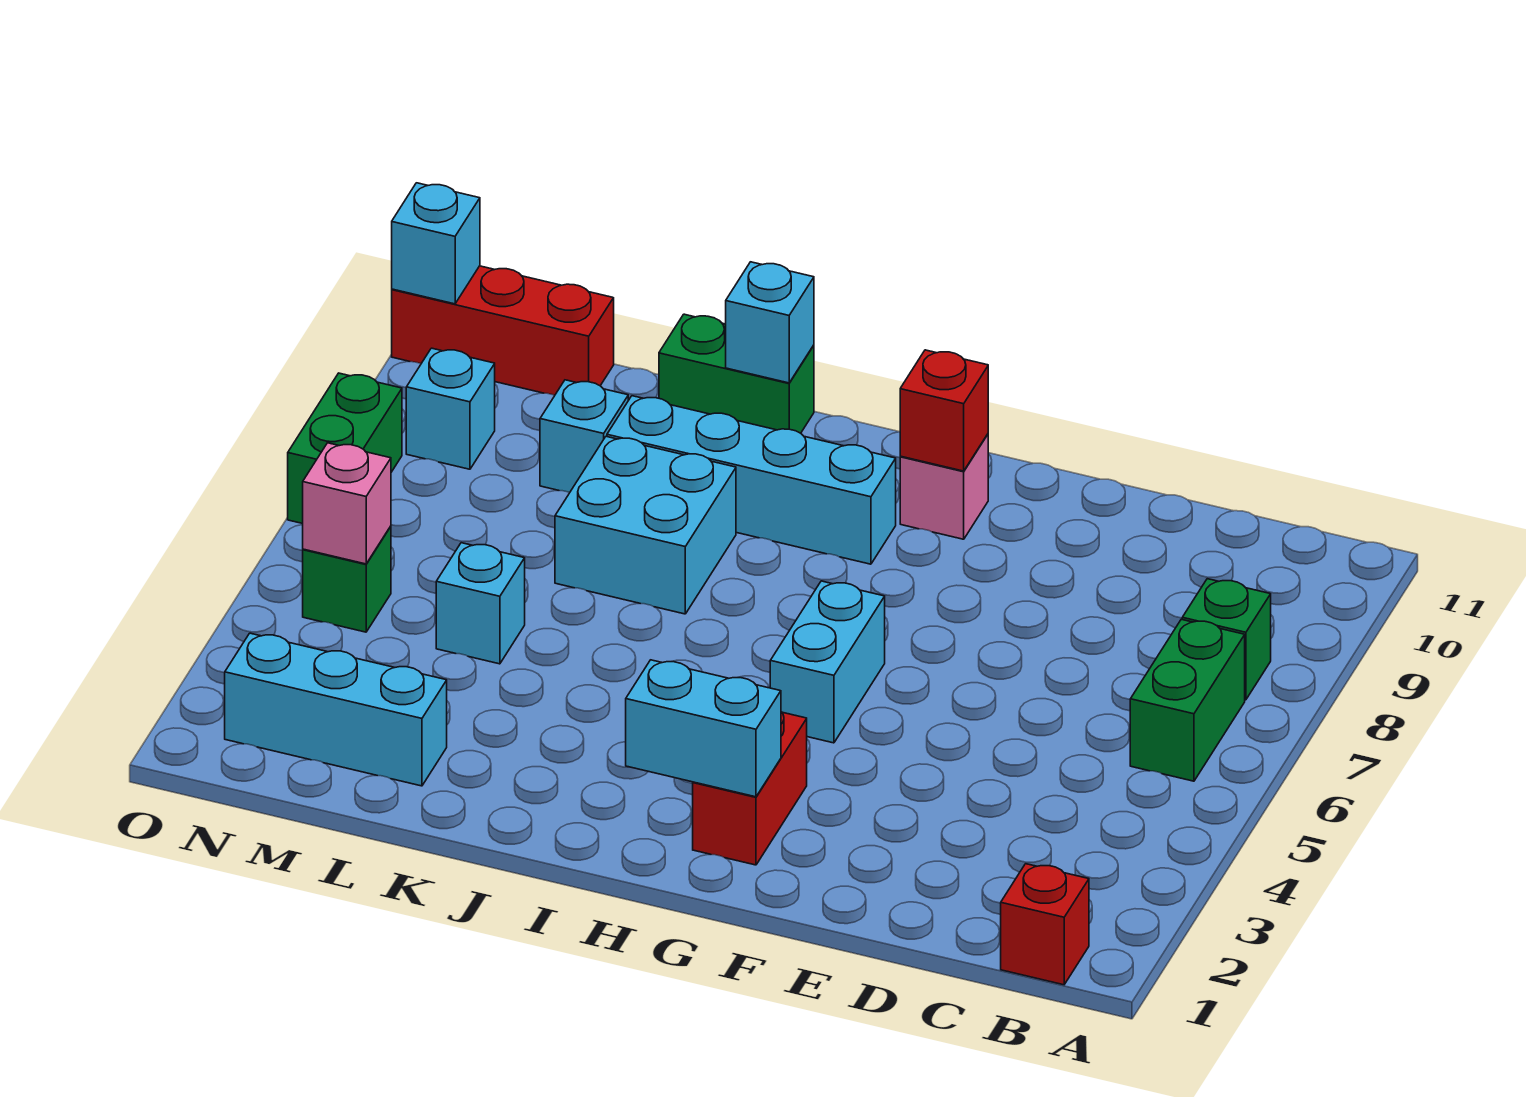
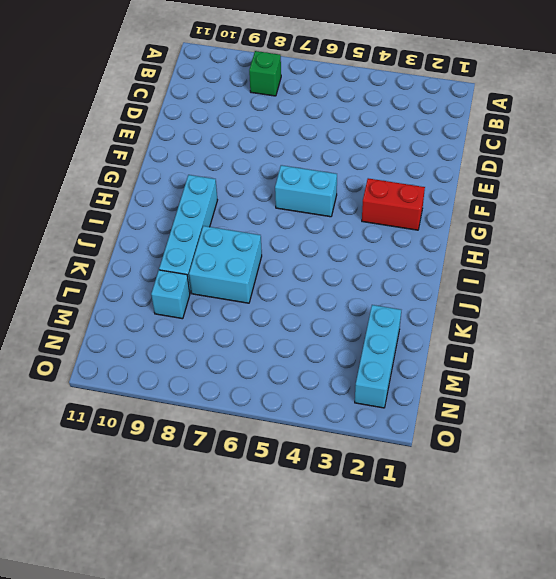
none -> red 1x1 brick [1001,864,1089,985]
none -> green 1x2 brick [1130,619,1245,781]
none -> pink 1x1 brick [900,434,988,539]

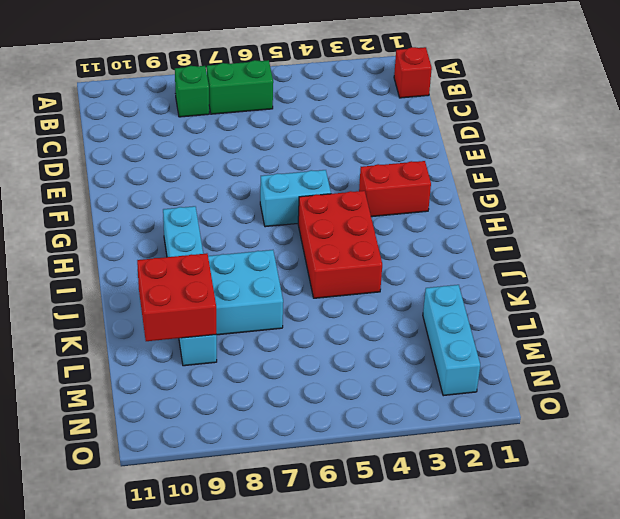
red 2x3 brick [298,191,382,298] -> none
red 2x2 brick [137,253,216,341] -> none
none -> pink 1x1 brick [900,434,988,539]
none -> green 1x2 brick [659,314,814,433]
none -> cyan 1x1 brick [436,543,525,664]

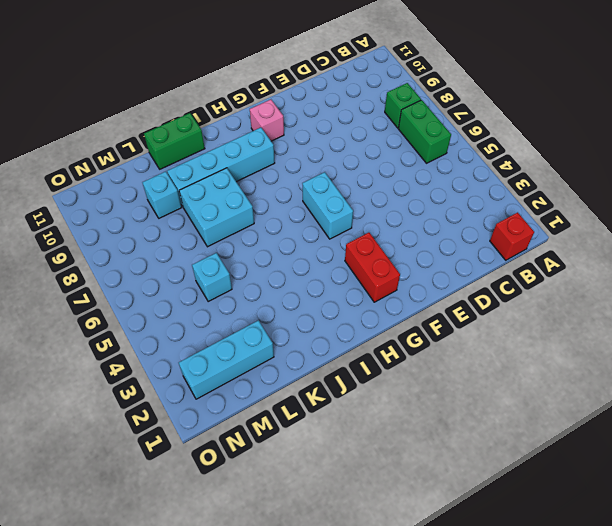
none -> red 1x3 brick [392,266,614,395]
none -> green 1x1 brick [303,526,391,632]
none -> cyan 1x1 brick [406,348,495,469]

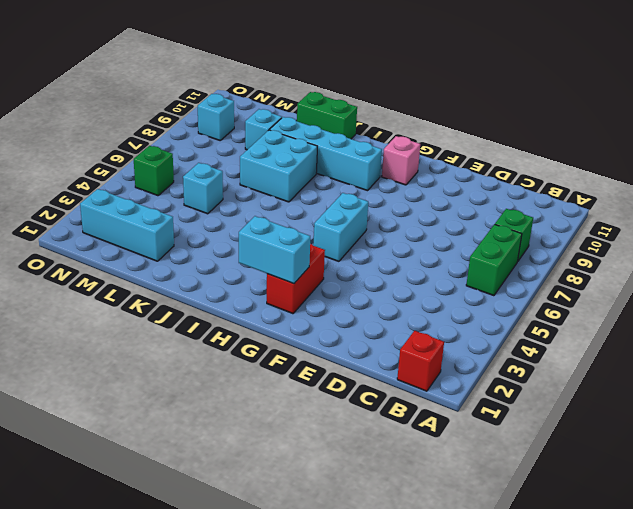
none -> red 1x3 brick [392,266,614,395]
none -> green 1x2 brick [288,373,402,524]
none -> red 1x1 brick [900,350,988,471]

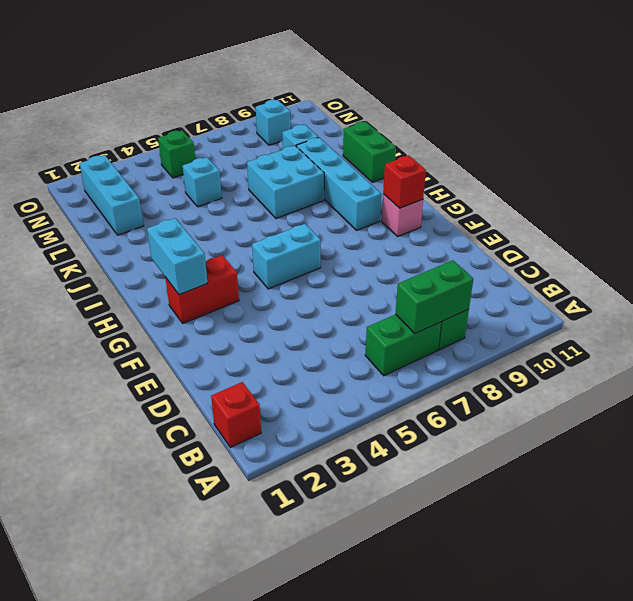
green 1x2 brick [396,260,473,334] -> green 1x2 brick moved to [288,373,402,524]
none -> red 1x3 brick [392,266,614,395]
none -> cyan 1x1 brick [726,262,814,383]
none -> pink 1x1 brick [303,443,391,564]

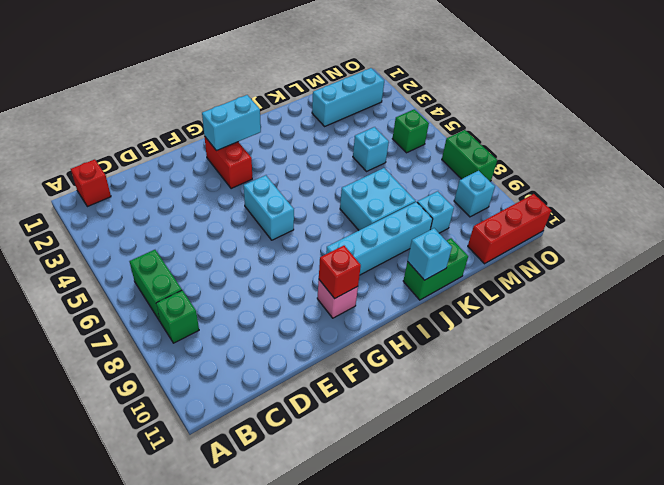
none -> pink 1x1 brick [303,443,391,564]
none -> cyan 1x1 brick [392,183,480,304]

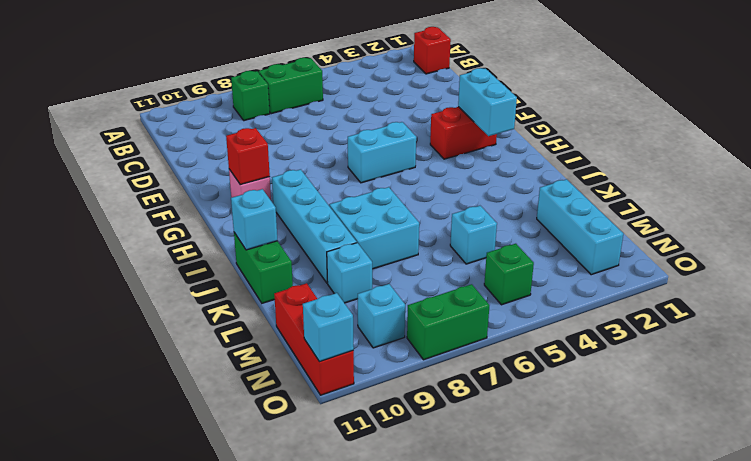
none -> pink 1x1 brick [303,443,391,564]

